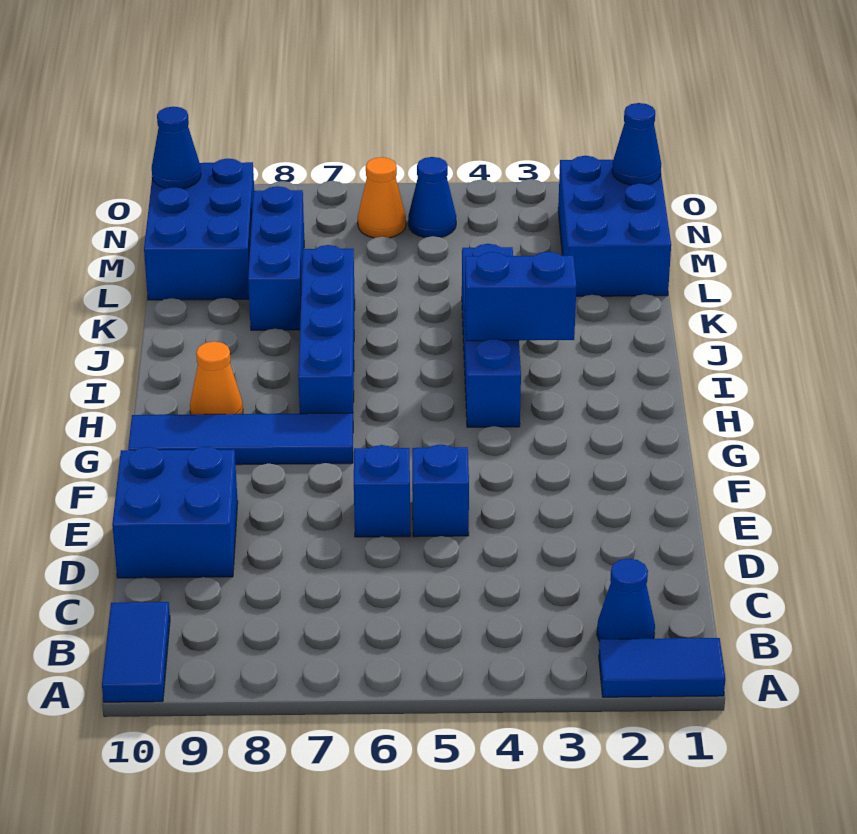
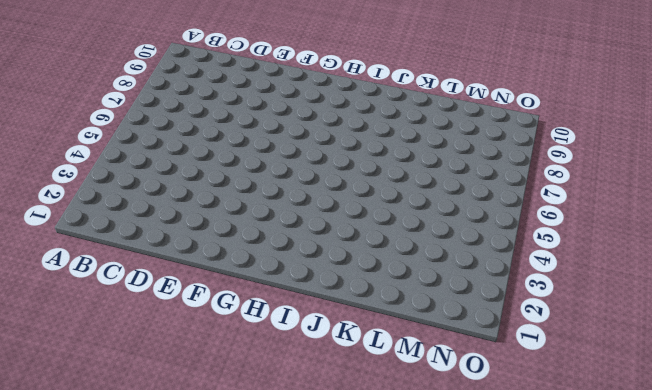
none -> blue 1x2 tile [599,638,725,697]
none -> blue 1x2 tile [102,602,170,702]
none -> blue 1x1 cone [597,559,655,642]

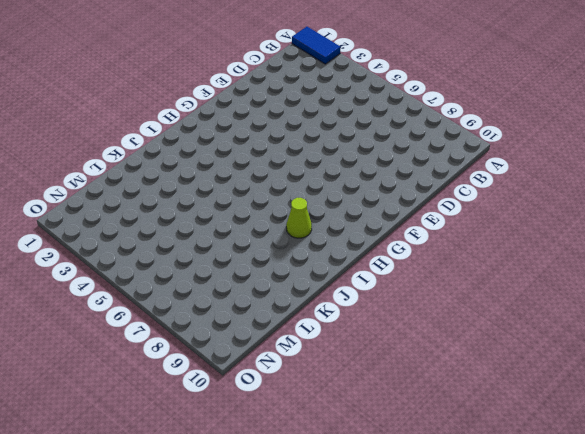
lime 1x1 cone [286,198,312,238] -> none
none -> blue 1x2 tile [102,602,170,702]
none -> blue 1x1 cone [597,559,655,642]
none -> blue 2x2 brick [112,447,238,578]

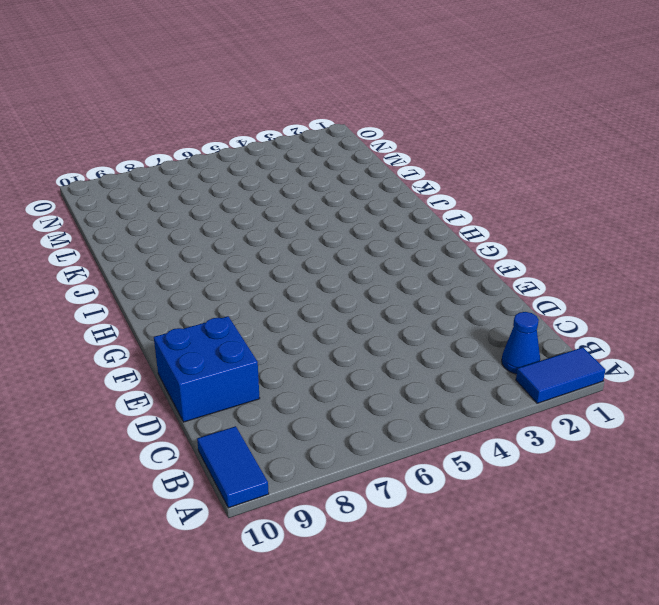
none -> blue 1x1 brick [412,444,469,537]
none -> blue 1x1 brick [354,445,410,537]
none -> blue 1x4 tile [128,413,353,465]

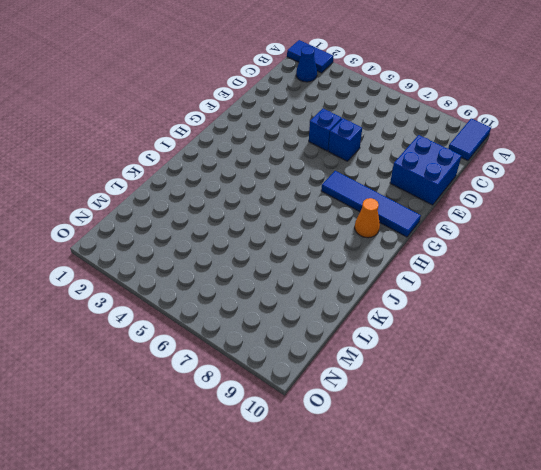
none -> blue 1x4 brick [462,244,521,427]
none -> blue 1x4 brick [298,245,355,414]
none -> blue 1x3 brick [248,186,304,330]

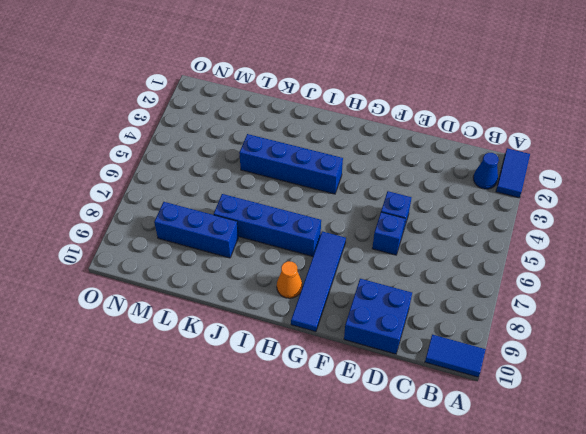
none -> blue 2x3 brick [558,156,671,296]
none -> blue 2x3 brick [144,159,254,300]
none -> blue 1x1 cone [408,157,456,238]

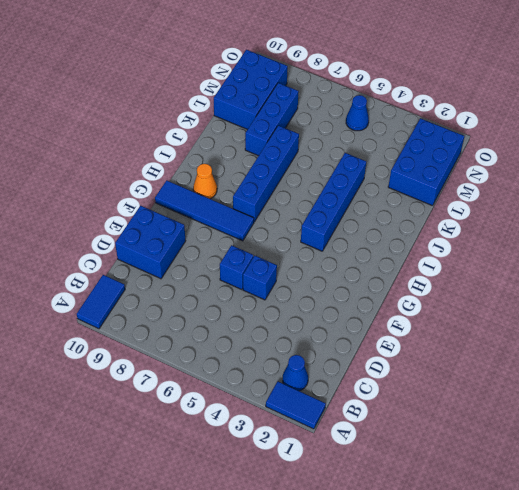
none -> orange 1x1 cone [358,157,406,238]
none -> blue 1x2 brick [465,252,576,341]
none -> blue 1x1 cone [612,103,661,185]

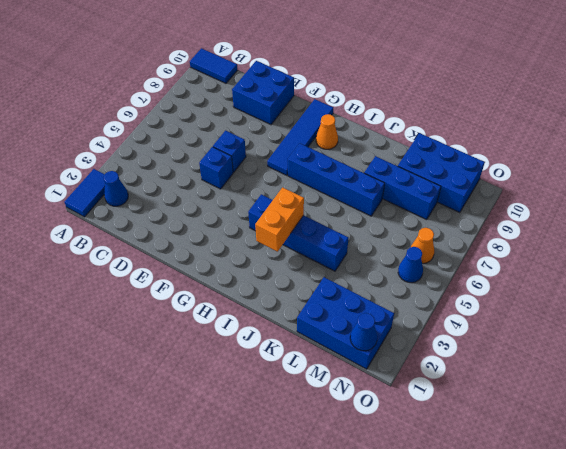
orange 1x2 brick [255,187,304,252] -> blue 1x2 brick [465,252,576,341]
none -> blue 1x1 cone [152,107,201,189]

